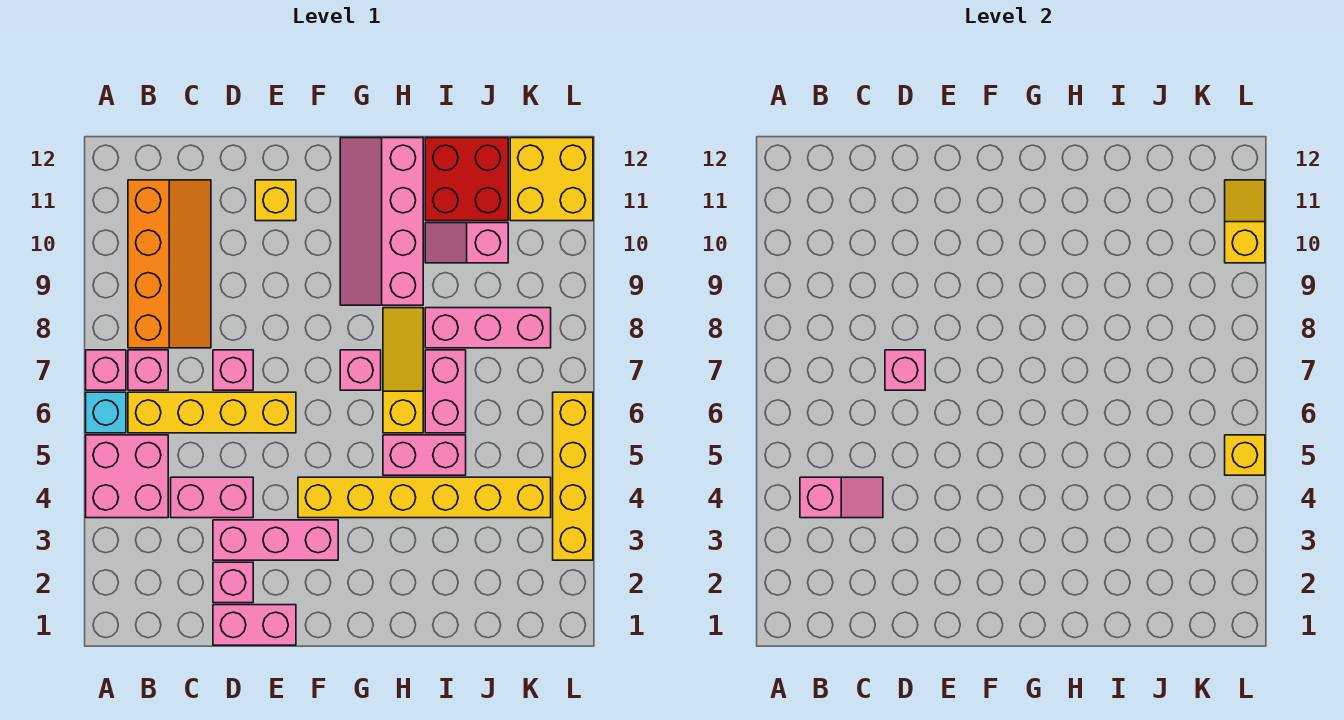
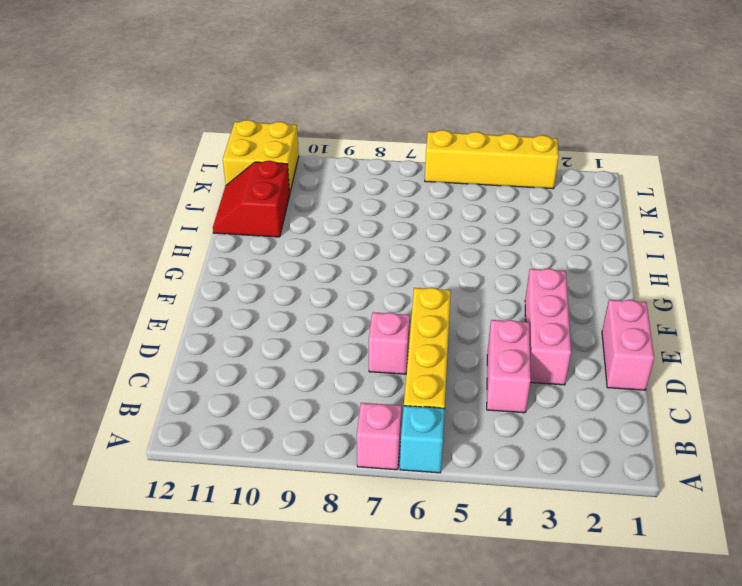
red 2x2 slope [213,161,290,237] -> red 2x2 brick [425,138,508,221]
none -> pink 2x2 brick [86,435,168,518]
none -> pink 1x1 brick [128,350,168,390]
none -> orange 2x4 slope [128,180,211,348]

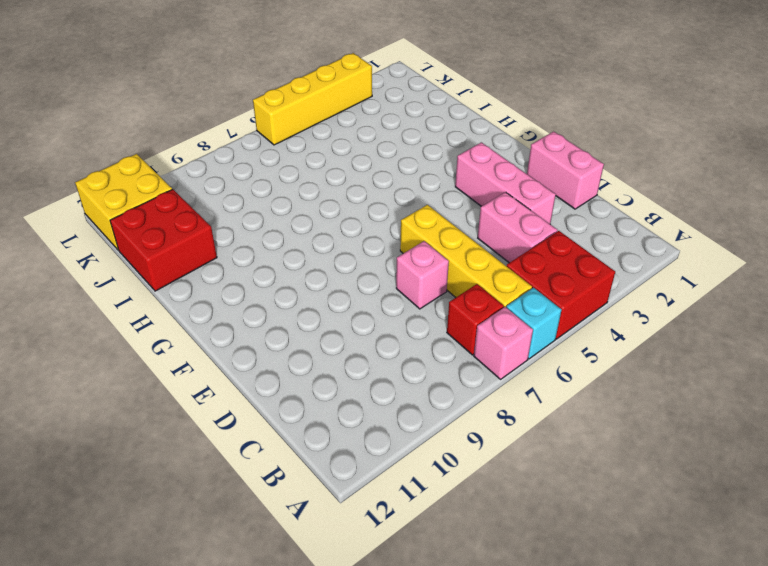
red 2x2 brick [507,231,615,339] -> pink 2x2 brick [86,435,168,518]
red 1x1 brick [447,284,504,355] -> pink 1x1 brick [128,350,168,390]
none -> orange 2x4 slope [128,180,211,348]
none -> pink 1x1 brick [213,562,253,603]
none -> yellow 1x1 brick [255,180,296,221]

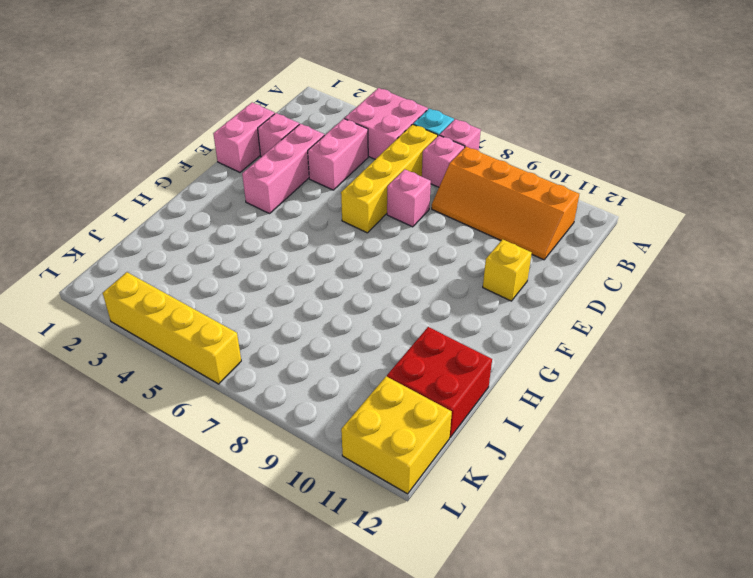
none -> yellow 1x6 brick [298,477,551,518]
none -> pink 1x1 brick [340,350,381,390]
none -> pink 2x4 slope [340,138,423,305]

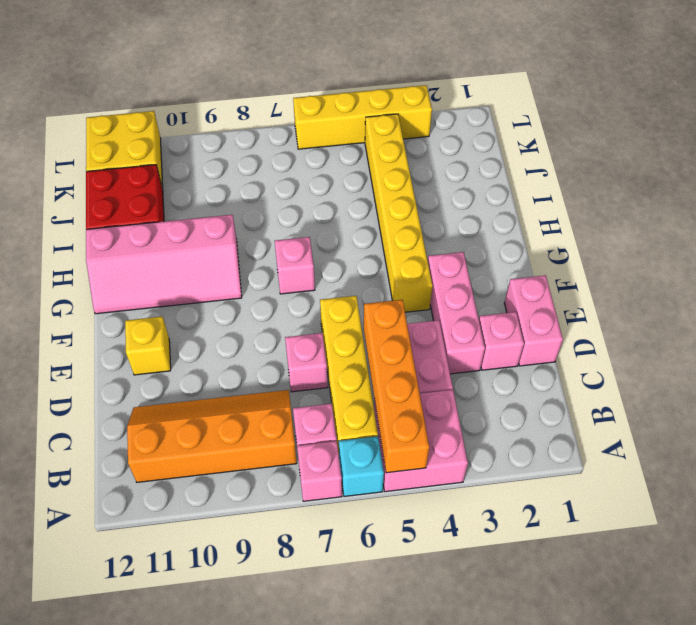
orange 1x4 brick [364,300,429,473] -> none
none -> pink 1x2 brick [383,435,466,475]
none -> yellow 1x3 slope [383,308,423,433]
none -> pink 1x2 brick [425,350,466,433]

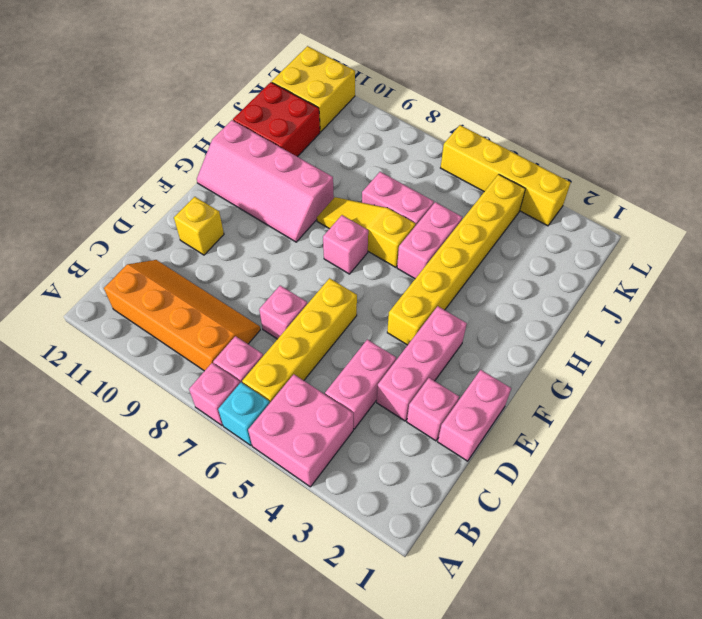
none -> pink 1x3 brick [425,308,551,348]
none -> pink 1x2 slope [425,223,508,263]
none -> pink 1x2 slope [800,477,883,518]

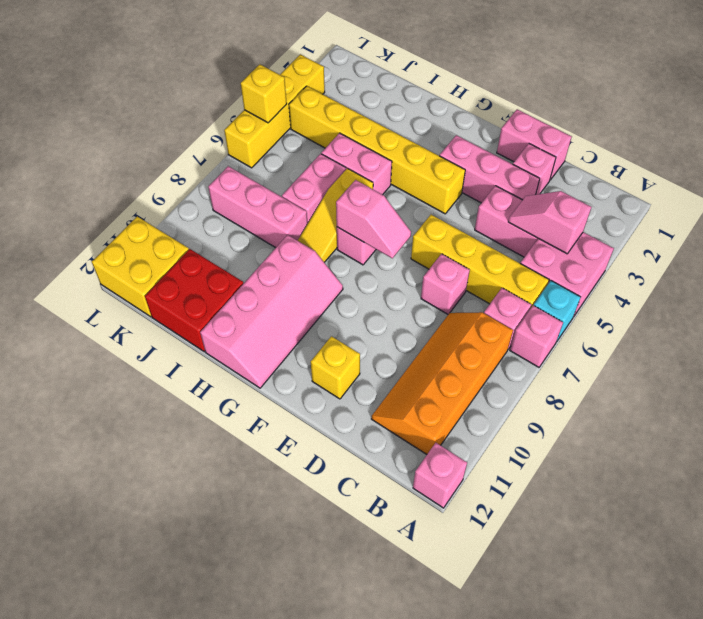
pink 1x1 brick [413,443,467,508] -> pink 1x1 brick moved to [885,350,925,390]
pink 1x2 slope [336,180,411,258] -> pink 1x2 slope moved to [425,223,508,263]
none -> yellow 1x2 slope [1225,180,1265,263]

